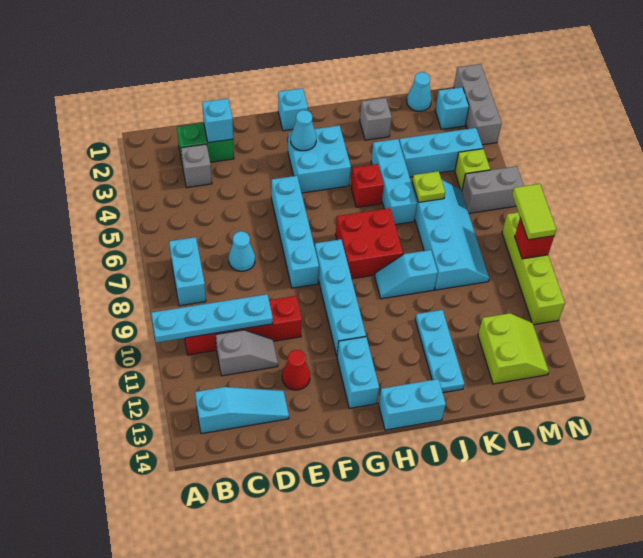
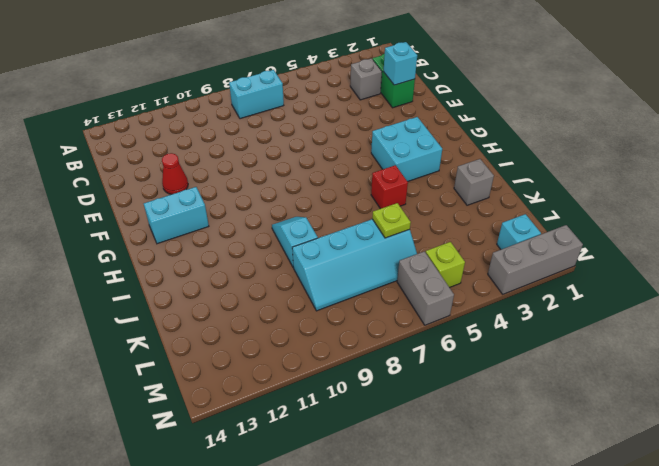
none -> red 1x4 brick [185,296,302,355]
none -> cyan 1x3 slope [195,387,289,434]
none -> grey 1x2 slope [216,330,278,376]
none -> cyan 1x1 cone [229,231,255,271]

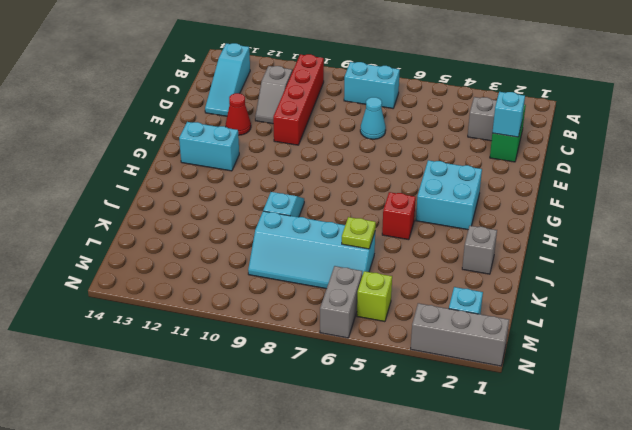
none -> cyan 1x4 brick [271,176,319,288]
none -> cyan 1x1 brick [278,88,308,131]
none -> cyan 1x4 brick [315,239,366,356]
none -> red 2x2 brick [336,208,403,279]

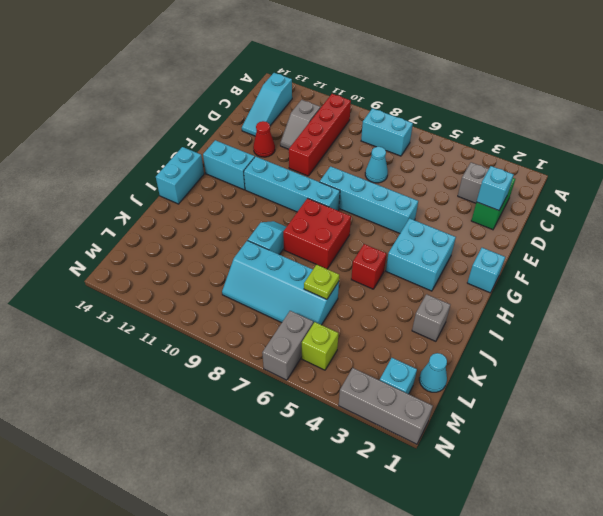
none -> cyan 1x3 brick [371,139,417,225]
none -> cyan 1x3 plate [415,310,464,393]
none -> cyan 1x3 brick [399,128,483,177]
none -> lime 2x2 slope [478,313,549,384]

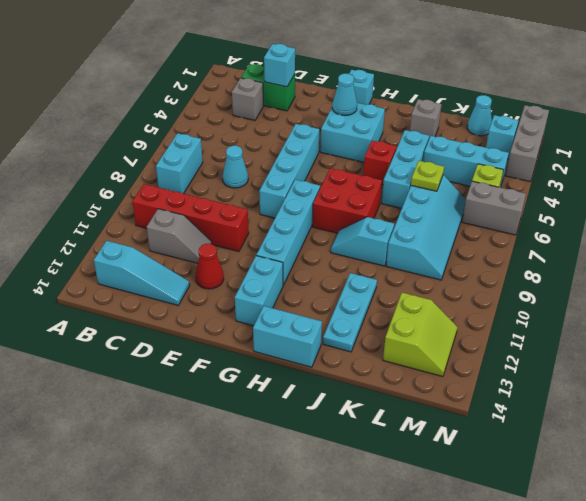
none -> lime 1x4 brick [502,212,565,325]
none -> cyan 1x4 plate [151,294,273,342]
none -> red 1x1 brick [515,219,554,259]
none -> lime 1x2 tile [512,184,556,240]

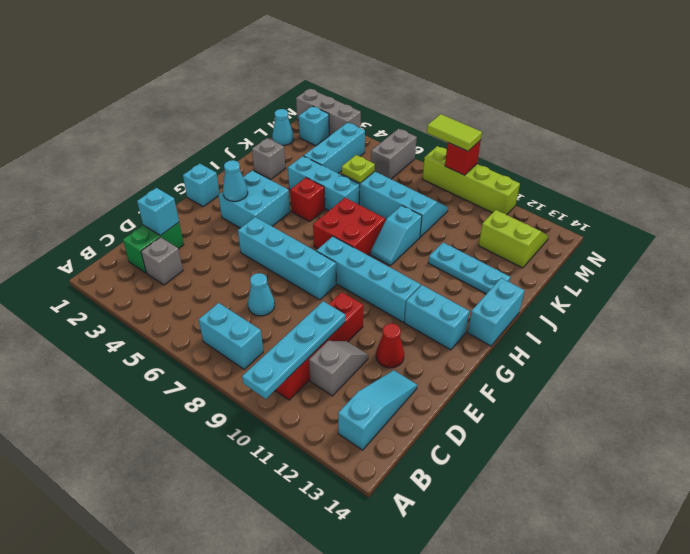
none -> lime 1x1 brick [455,149,490,191]

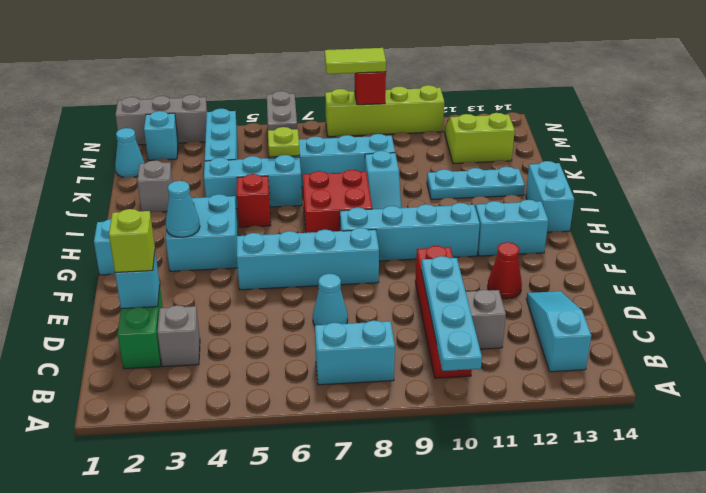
lime 1x1 brick [109,209,155,272] -> lime 1x1 brick moved to [455,149,490,191]

